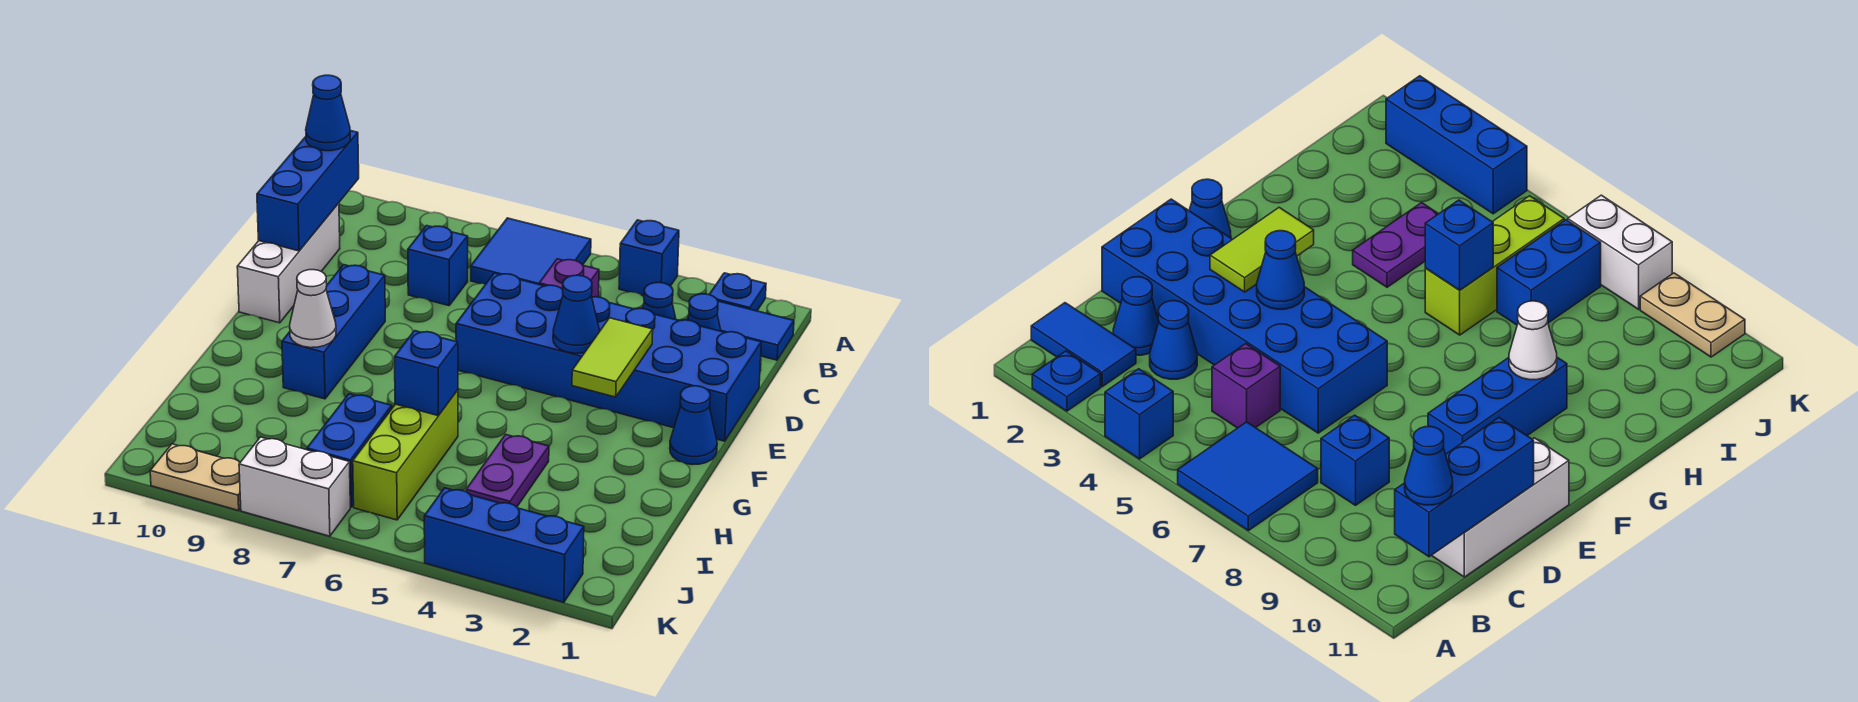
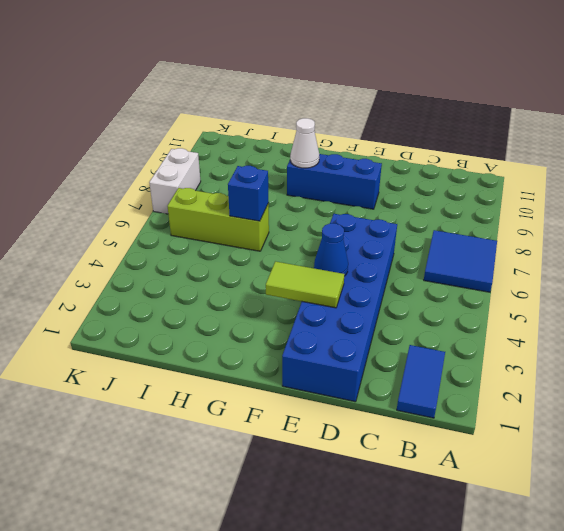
none -> blue 1x1 plate [709,273,766,311]
none -> blue 1x1 brick [619,220,679,296]
none -> blue 1x1 cone [687,294,721,331]

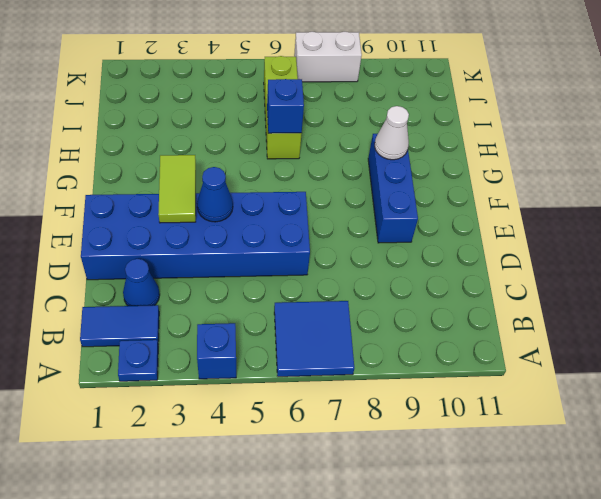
none -> blue 1x1 cone [642,282,676,320]
none -> purple 1x1 brick [539,259,599,297]
none -> blue 1x1 brick [408,226,468,306]

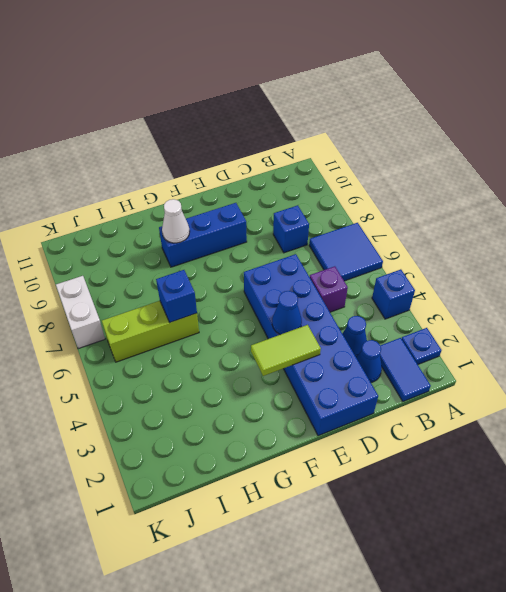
none -> white 1x3 brick [237,203,340,323]
none -> blue 1x1 cone [670,386,717,465]
none -> purple 1x2 plate [466,434,549,507]

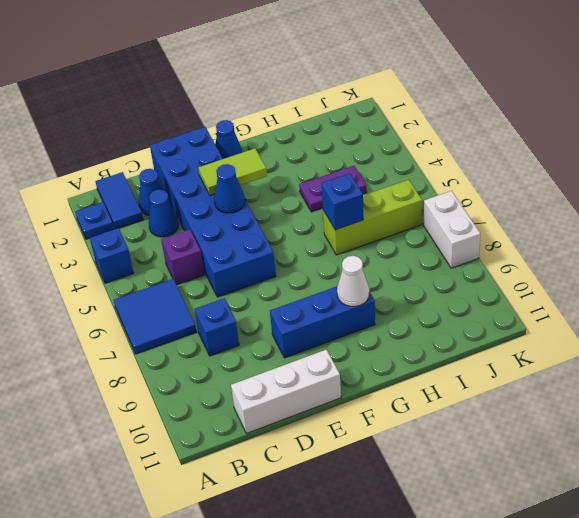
none -> blue 1x2 brick [307,394,392,507]
none -> blue 1x3 brick [424,488,584,602]
none -> tan 1x2 plate [150,444,241,510]

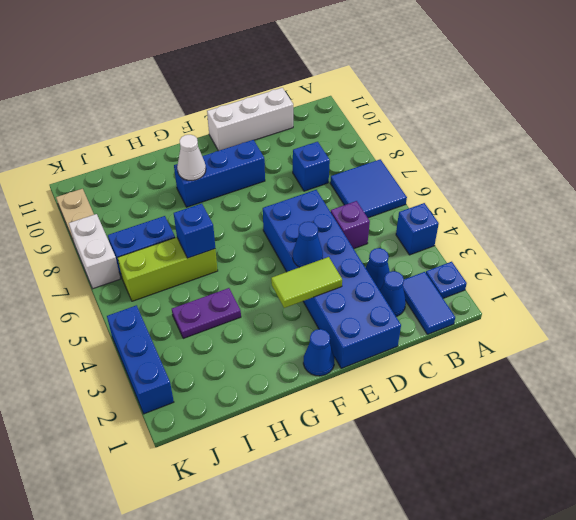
none -> blue 1x3 brick [257,131,359,251]
none -> blue 1x1 cone [306,75,350,151]

